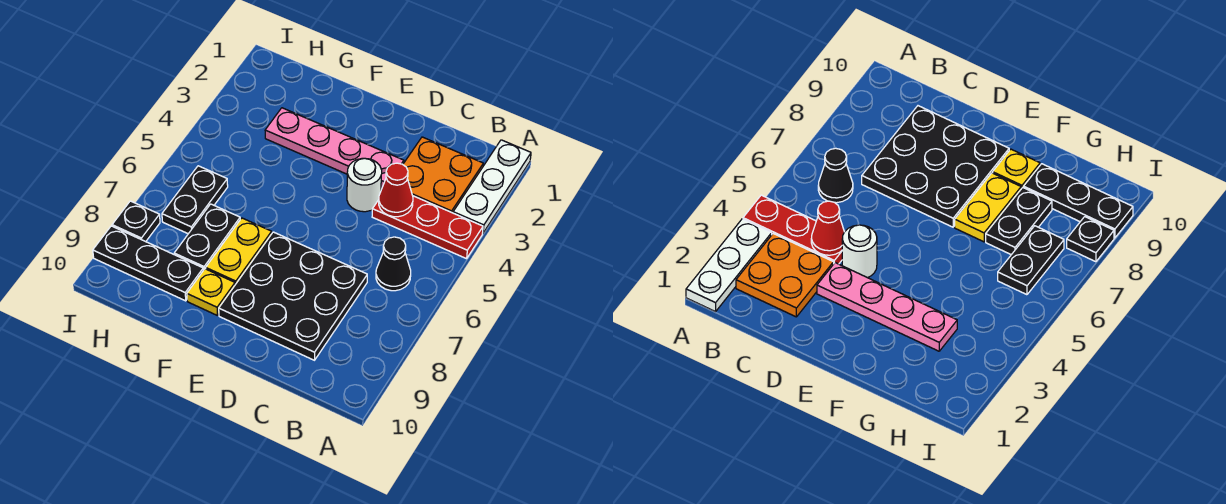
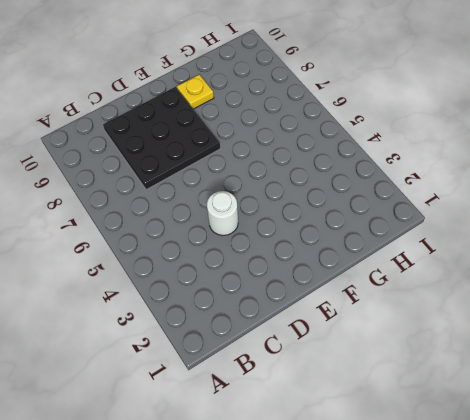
none -> white 1x3 plate [453,140,531,233]
none -> red 1x3 plate [372,196,483,259]
none -> orange 2x2 plate [403,137,483,213]

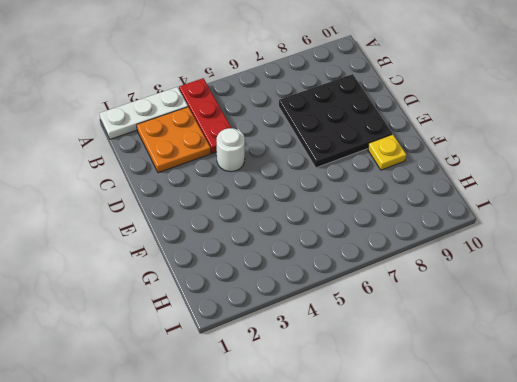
none -> black 1x1 cone [376,237,411,291]
none -> pink 1x4 plate [265,108,404,189]
none -> yellow 1x2 plate [206,218,272,285]

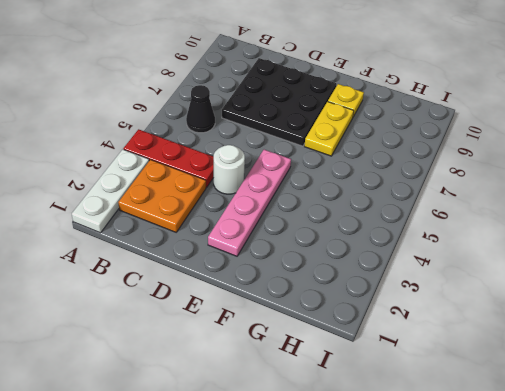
pink 1x4 plate [208,150,291,256] -> pink 1x4 plate turned to [265,108,404,189]
none -> black 1x2 plate [174,204,240,270]
none -> black 1x3 plate [93,226,203,301]
none -> black 1x2 plate [162,166,228,234]

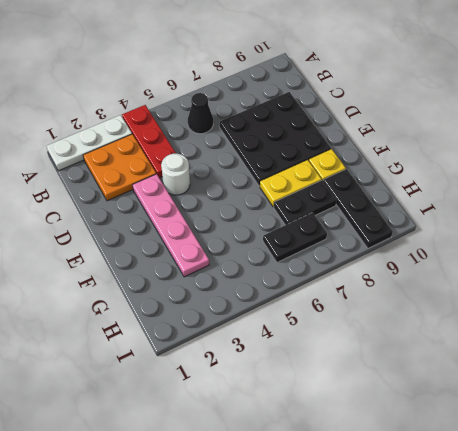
none -> black 1x1 plate [112,201,160,242]
none -> red 1x1 cone [379,163,413,217]

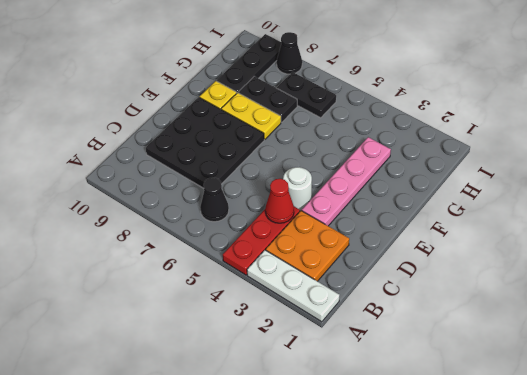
black 1x1 cone [277,32,302,74] -> black 1x1 plate [112,201,160,242]

